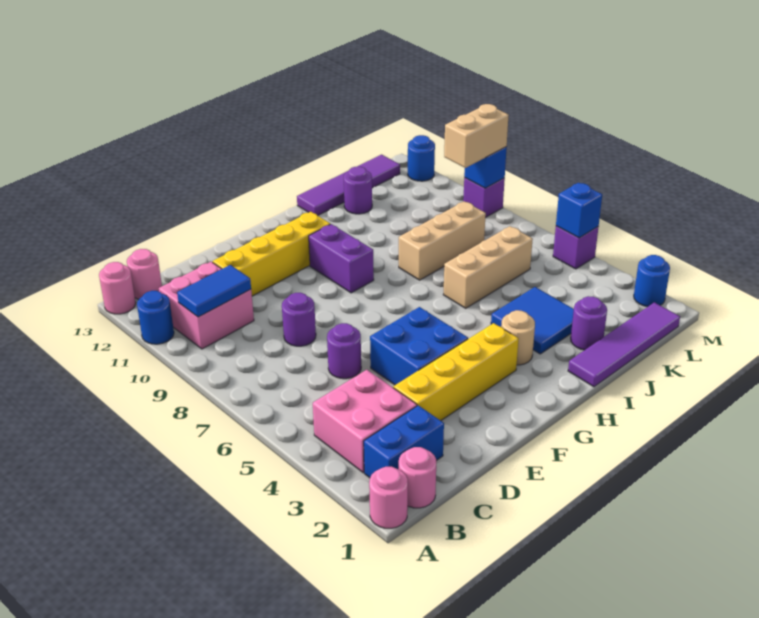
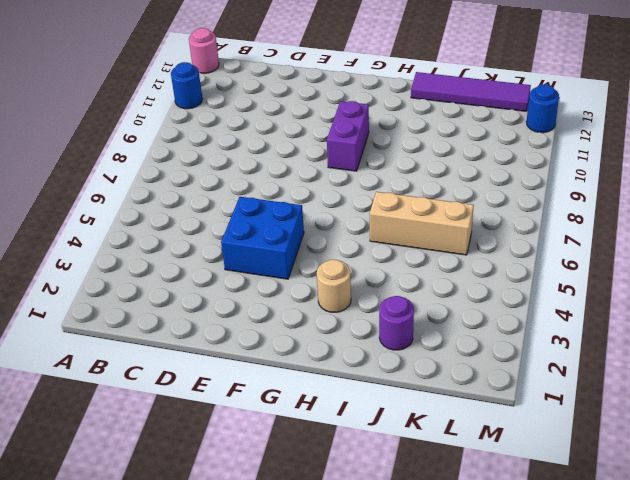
none -> pink 1x1 round brick [369,467,408,528]
none -> pink 1x1 round brick [399,447,436,508]
none -> blue 1x2 brick [364,405,444,478]
none -> pink 2x2 brick [313,370,417,472]

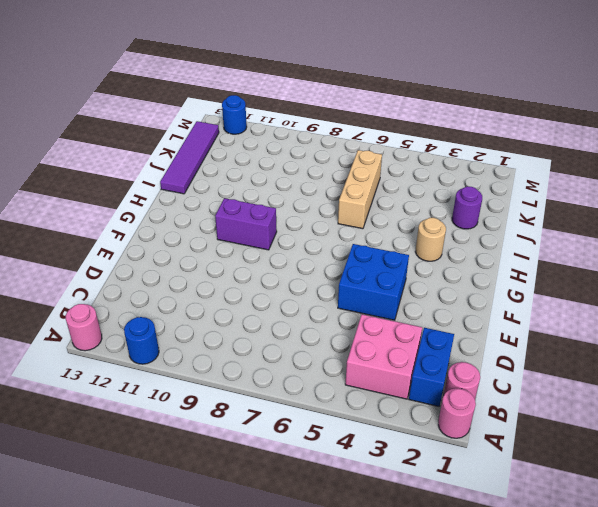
none -> pink 2x2 brick [159,262,254,349]
none -> pink 1x1 round brick [127,249,162,299]
none -> yellow 1x4 brick [393,323,519,421]
none -> purple 1x1 round brick [327,323,361,379]

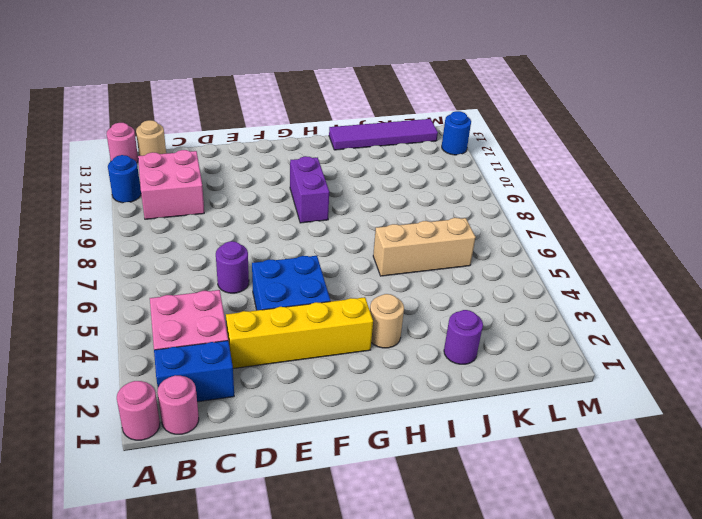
tan 1x1 round brick [136,120,166,156] -> pink 1x1 round brick [127,249,162,299]
none -> purple 1x1 round brick [282,293,316,346]
none -> yellow 1x4 brick [213,212,330,296]
none -> purple 1x4 tile [568,302,680,387]
none -> blue 2x2 tile [491,287,574,354]

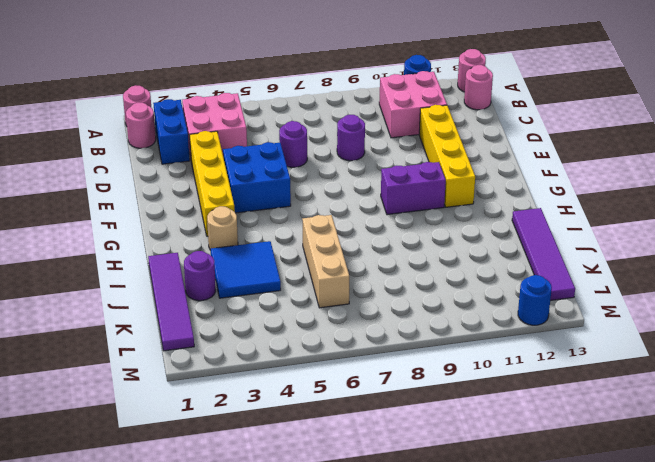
none -> tan 1x3 brick [399,201,486,280]
none -> purple 1x1 round brick [344,167,372,214]
none -> blue 1x1 round brick [634,255,670,307]
none -> purple 1x1 brick [553,226,599,269]

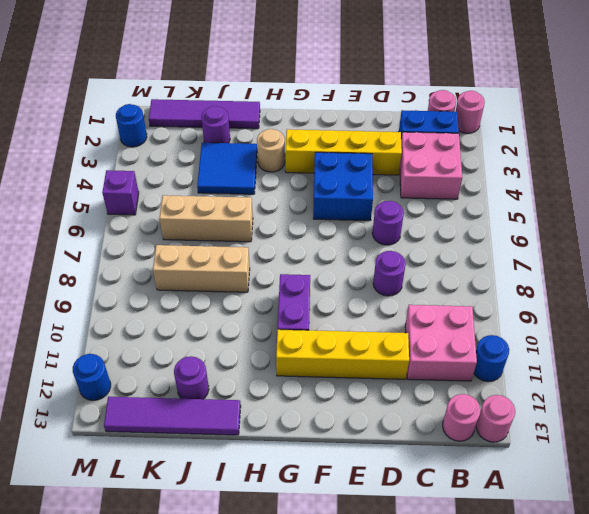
none -> purple 1x1 brick [463,178,505,218]
none -> blue 1x2 tile [177,265,251,317]
none -> blue 1x1 brick [556,183,602,238]
none -> blue 1x1 brick [464,147,507,188]

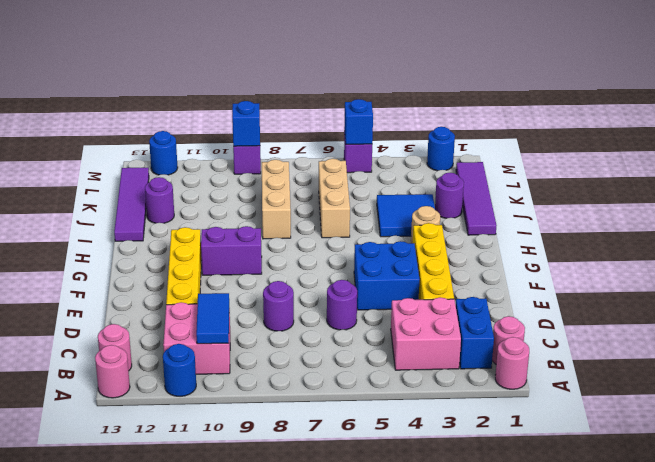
none -> tan 1x2 brick [444,104,509,168]

